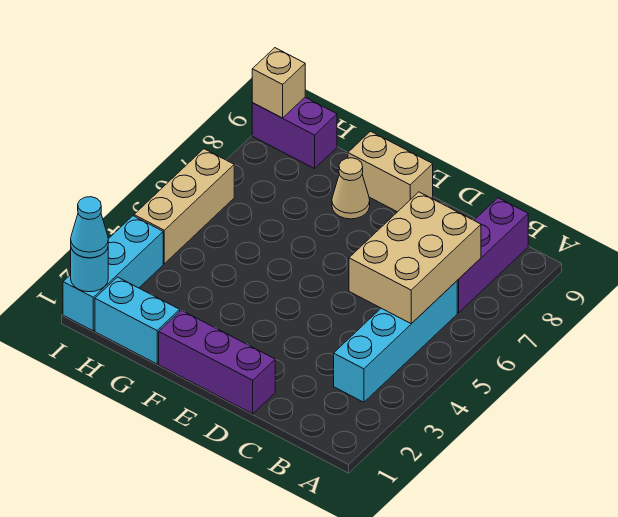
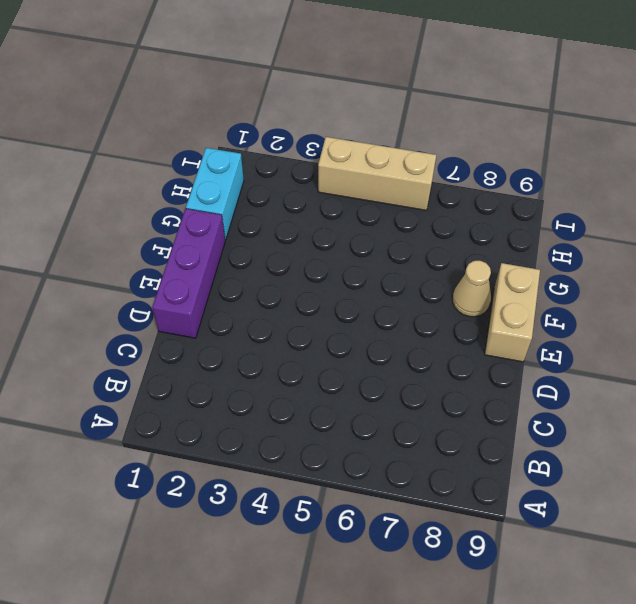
none -> cyan 1x4 brick [334,281,457,402]
none -> purple 1x3 brick [457,198,528,313]
none -> purple 1x2 brick [252,97,337,169]

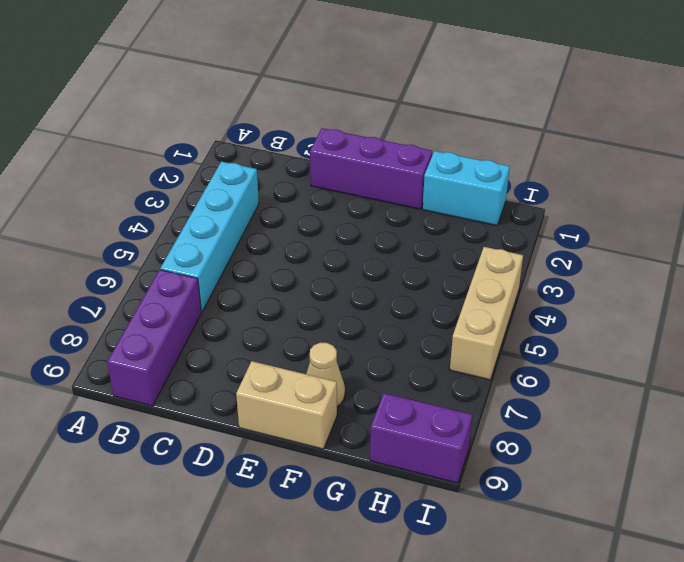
none -> cyan 1x3 brick [63,216,163,331]
none -> tan 2x3 brick [349,192,481,324]
none -> cyan 1x1 round brick [71,249,108,292]

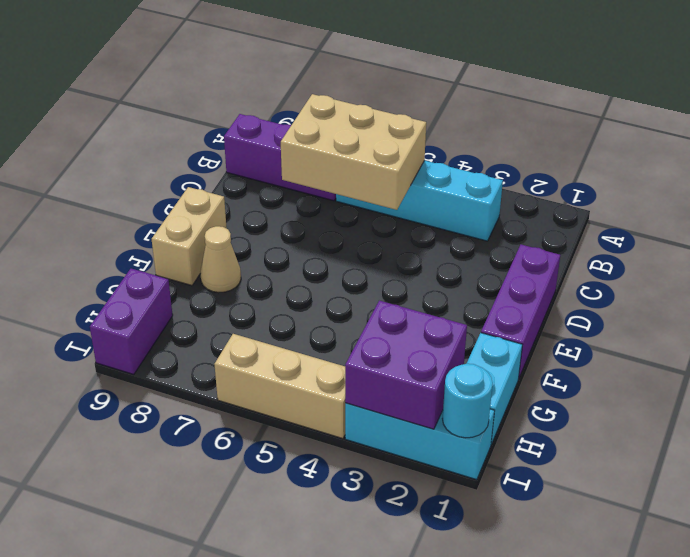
purple 2x2 brick [345,301,467,429] -> none
none -> tan 1x1 brick [252,48,305,118]
none -> cyan 1x1 cone [71,197,108,258]

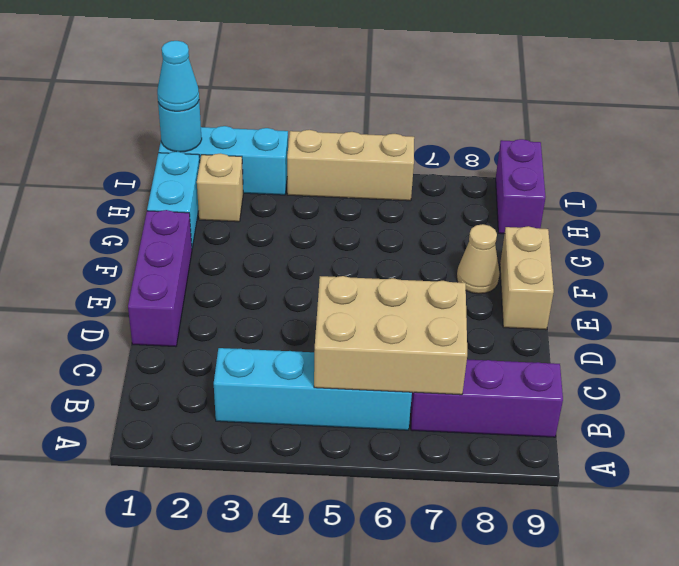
tan 1x1 brick [197,154,243,222] -> tan 1x1 brick moved to [252,48,305,118]

